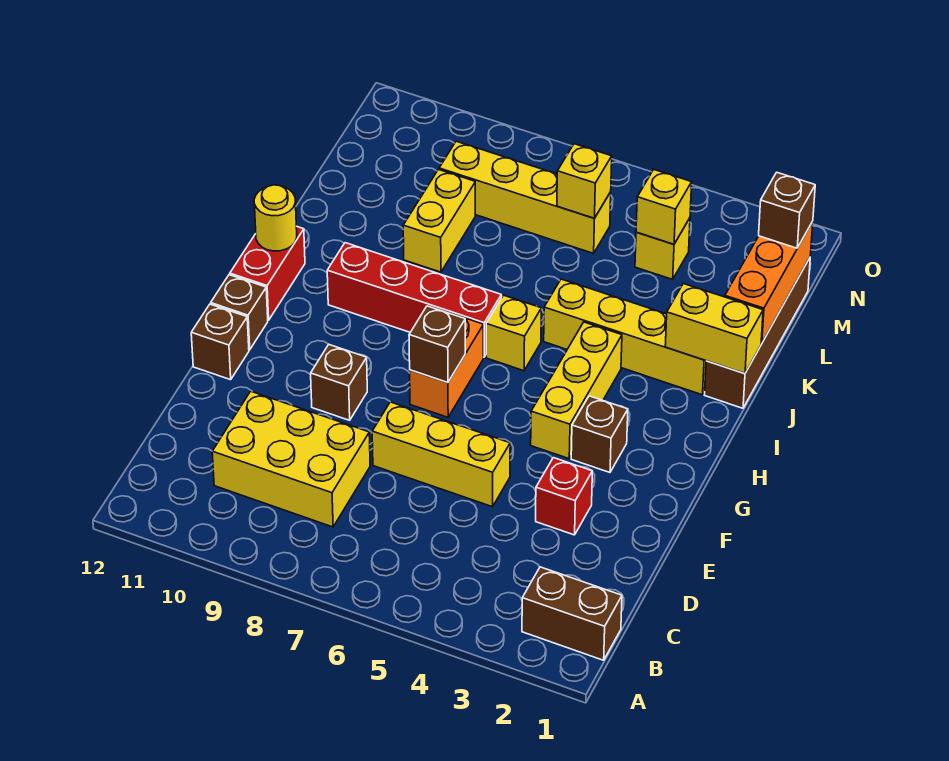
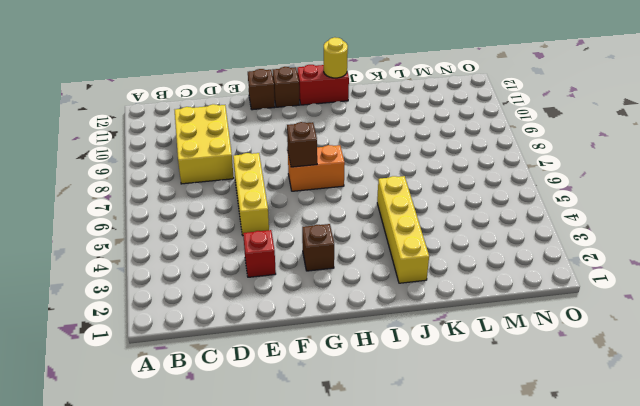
none -> brown 1x2 brick [522,567,622,660]
none -> brown 1x1 brick [311,344,367,420]
none -> yellow 1x3 brick [531,322,622,459]

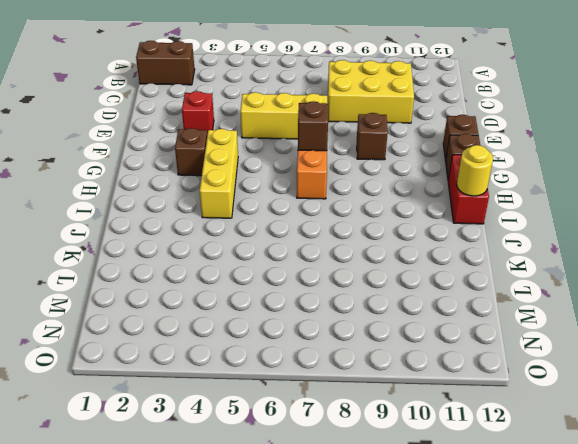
none -> yellow 1x1 brick [486,295,541,371]
none -> red 1x4 brick [327,243,501,357]
none -> brown 1x4 brick [705,258,810,408]

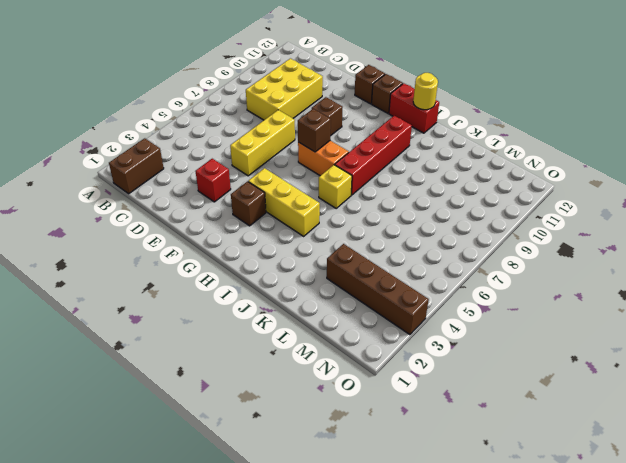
brown 1x4 brick [327,244,429,335] -> brown 1x4 brick moved to [705,258,810,408]
none -> yellow 1x4 brick [544,279,706,395]
none -> yellow 1x2 brick [403,170,475,272]
none -> yellow 1x1 brick [635,218,690,279]

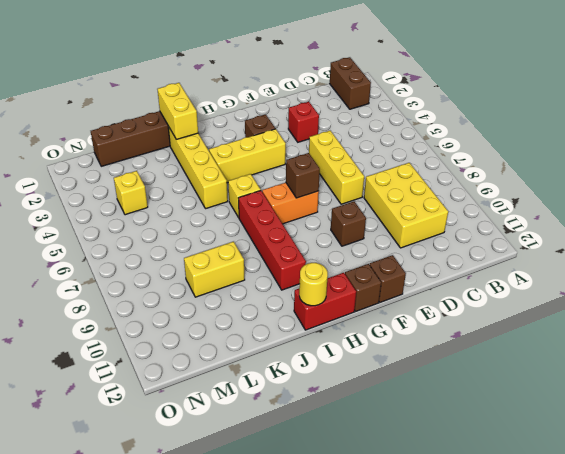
none -> yellow 1x4 brick [439,141,611,253]
none -> orange 1x3 brick [725,221,813,343]
none -> yellow 1x1 brick [636,170,692,244]

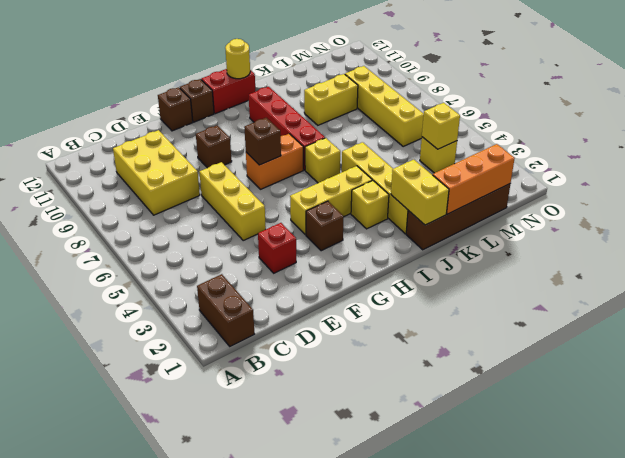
yellow 1x1 brick [351,180,389,229] -> yellow 1x1 brick moved to [557,144,612,218]
none -> brown 1x1 brick [759,172,815,248]

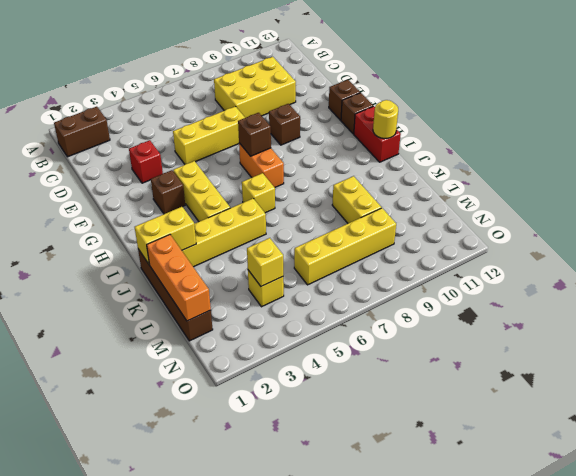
none -> red 1x4 brick [327,243,501,357]
none -> yellow 1x1 brick [557,144,612,218]
none -> brown 1x1 brick [759,172,815,248]

